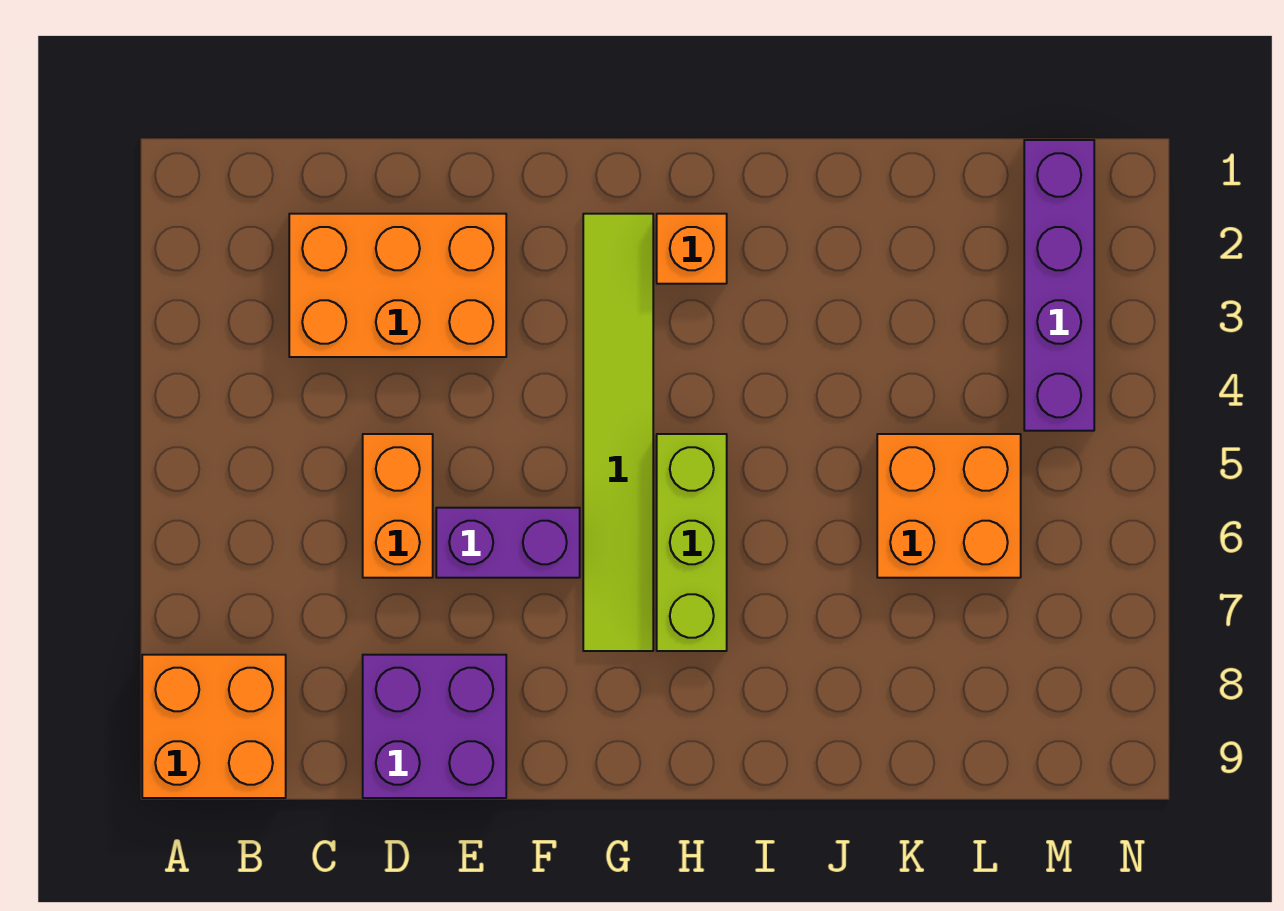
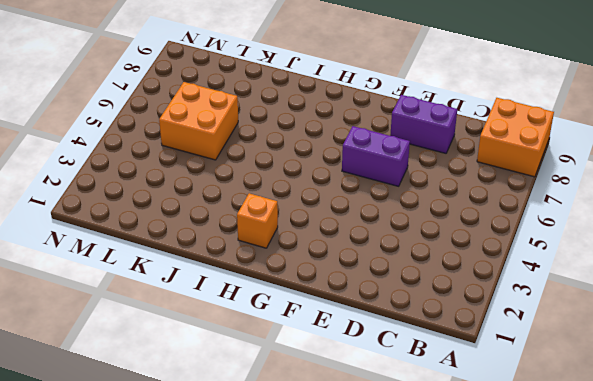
purple 1x2 brick [390,95,457,153] -> purple 2x2 brick [363,655,506,798]
none -> orange 2x3 brick [289,214,506,357]
none -> orange 1x2 brick [363,434,433,578]

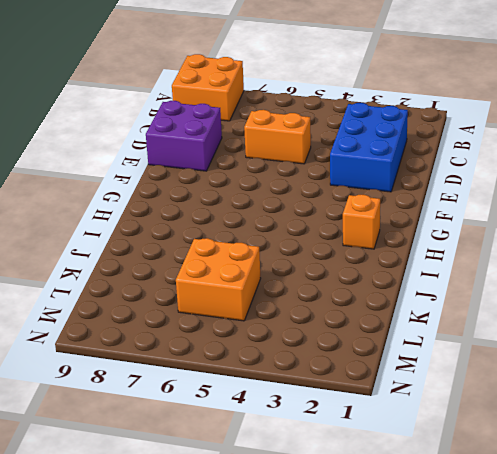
blue 2x3 brick [330,103,408,192] -> orange 2x3 brick [289,214,506,357]
none -> purple 1x2 brick [436,508,580,578]
none -> lime 1x6 tile [583,214,653,651]

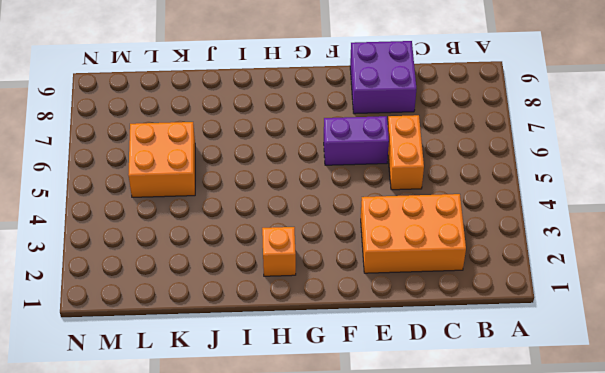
none -> orange 2x2 brick [142,655,286,798]
none -> lime 1x6 tile [583,214,653,651]

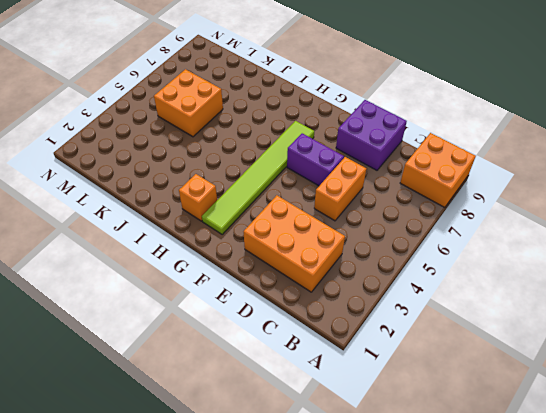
none -> lime 1x3 brick [657,434,727,651]
none -> purple 1x4 brick [1024,140,1094,431]

